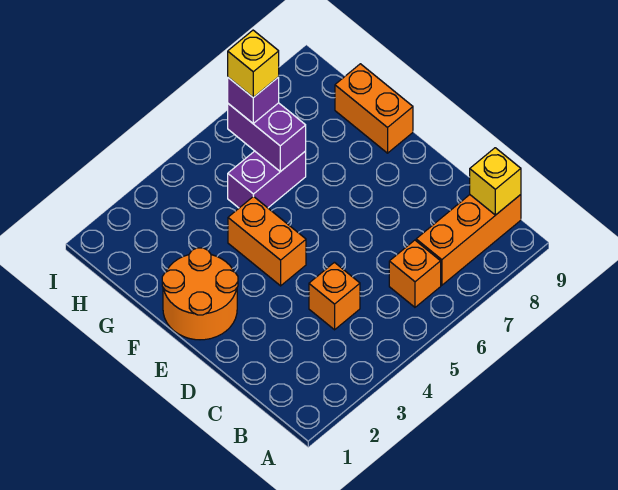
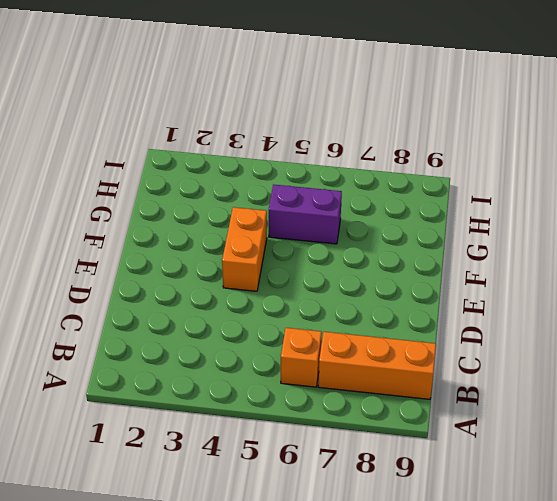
none -> orange 1x1 brick [309,262,360,330]
none -> orange 2x2 round brick [162,248,238,340]

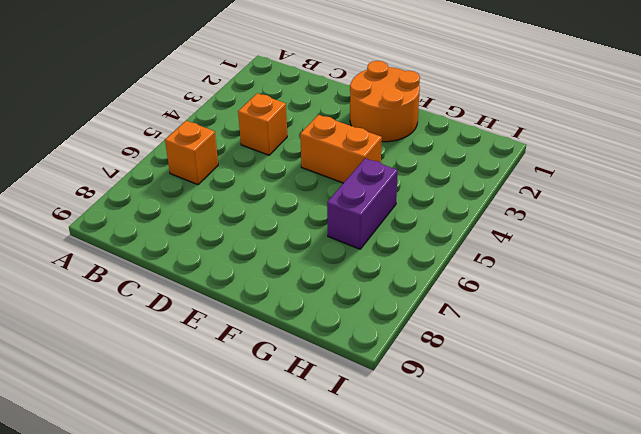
none -> orange 1x3 brick [416,195,521,285]
none -> orange 1x2 brick [335,64,413,153]

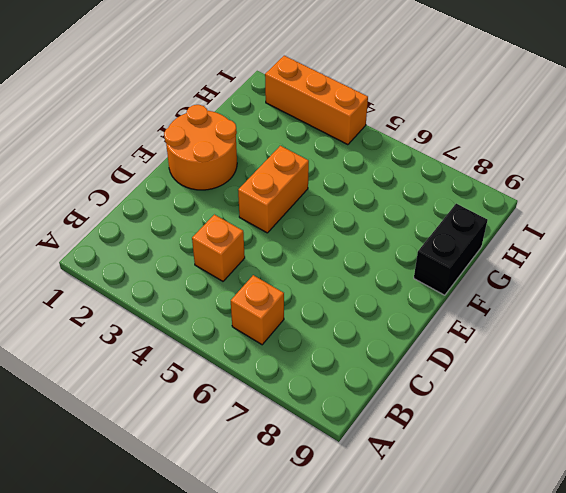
black 1x2 brick [414,204,488,295] -> orange 1x2 brick [335,64,413,153]
orange 1x3 brick [265,56,368,145] -> orange 1x3 brick moved to [416,195,521,285]
none -> purple 1x2 brick [228,151,306,208]
none -> yellow 1x1 brick [470,148,521,215]

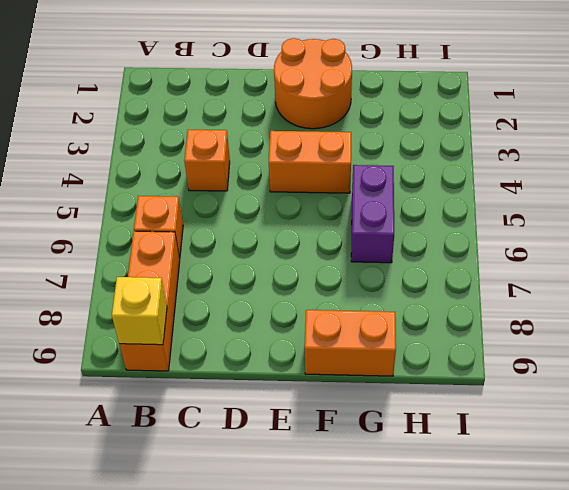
none -> purple 1x2 brick [228,103,306,172]
none -> purple 1x1 brick [228,77,279,123]

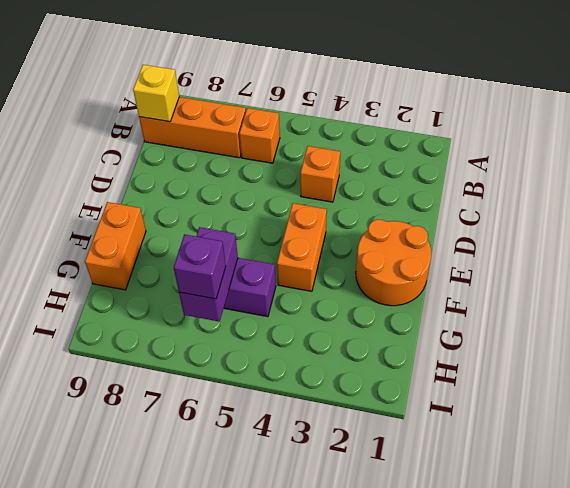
none -> yellow 1x1 brick [228,30,279,98]

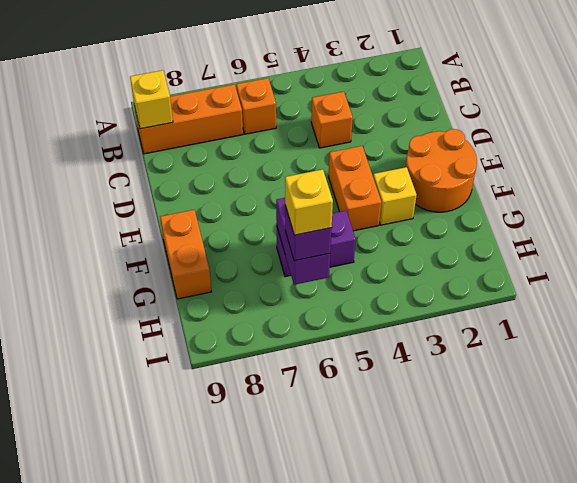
yellow 1x1 brick [373,167,417,225] -> none

